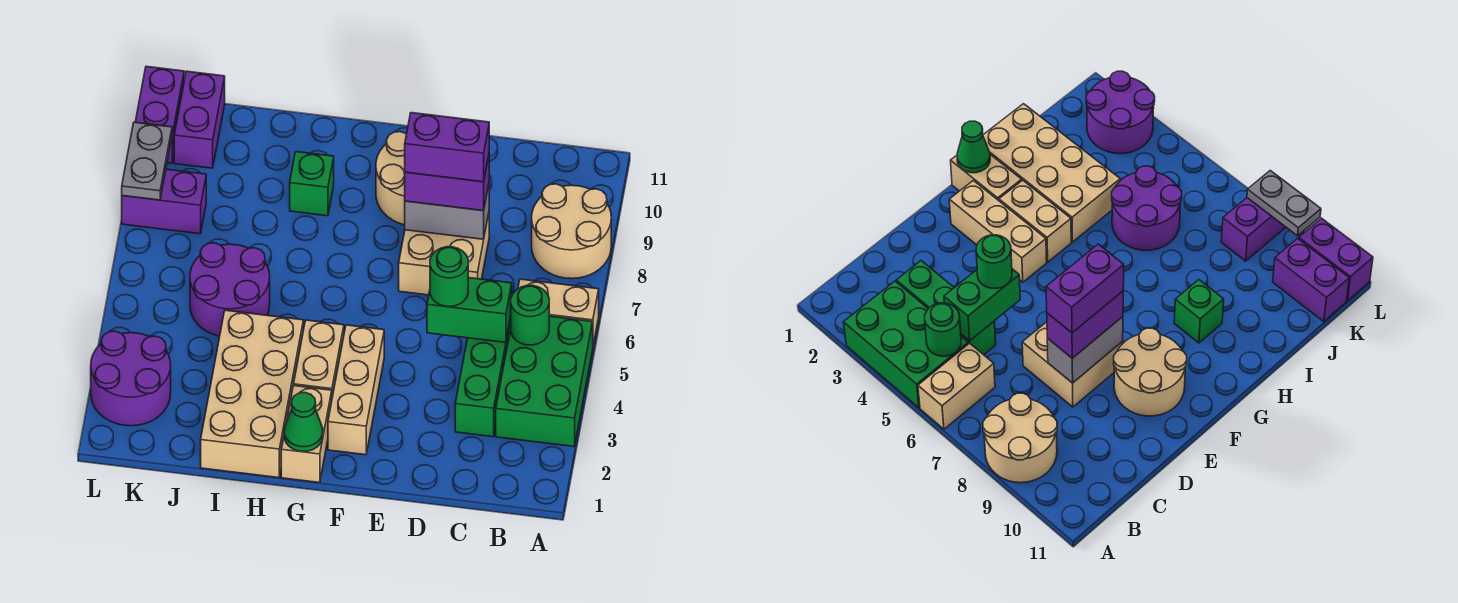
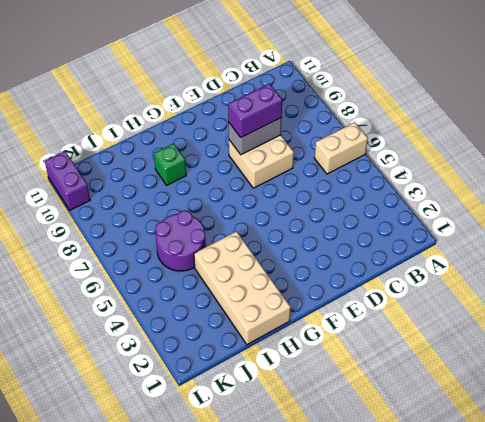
none -> green 2x3 brick [496,316,593,446]
none -> tan 2x2 round brick [532,184,611,279]
none -> green 1x3 brick [455,318,511,437]

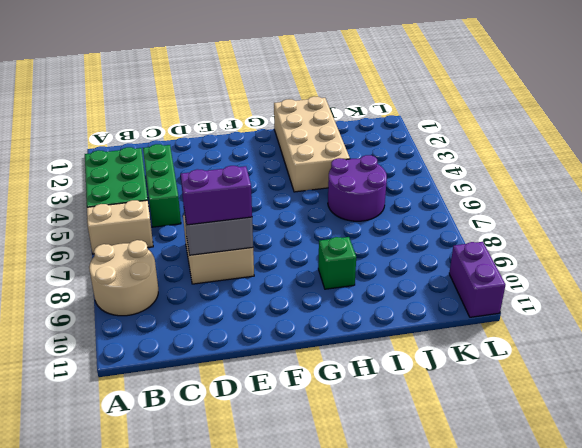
none -> tan 2x2 round brick [376,132,406,225]
none -> tan 1x3 brick [328,325,384,455]
none -> tan 1x2 brick [281,386,332,483]

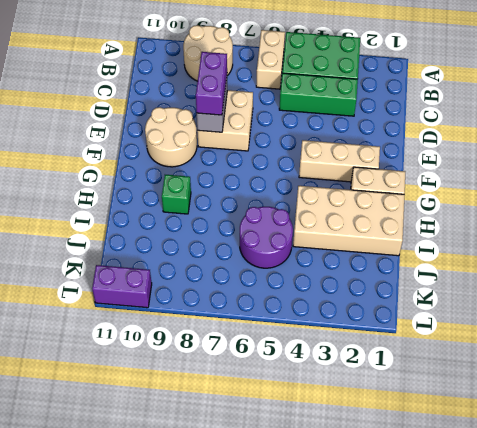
none -> tan 1x2 brick [294,320,344,397]
none -> purple 2x2 round brick [91,331,171,426]
none -> purple 1x2 brick [122,169,206,234]

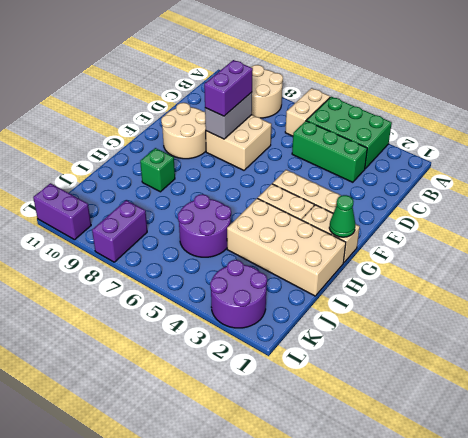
none -> purple 1x2 brick [174,71,225,168]
none -> green 1x1 round brick [511,285,549,345]
none -> green 1x2 brick [427,278,512,342]

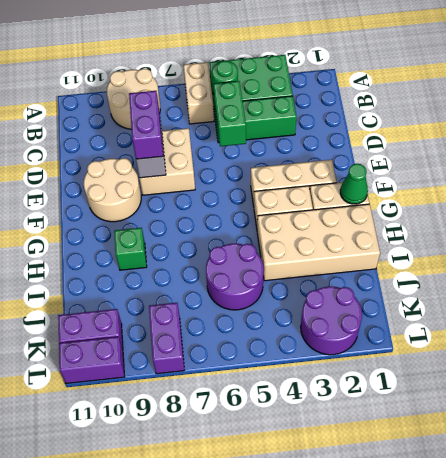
none -> grey 1x2 plate [122,122,172,200]
none -> green 1x1 round brick [430,247,468,306]
none -> purple 1x2 brick [405,113,489,182]

